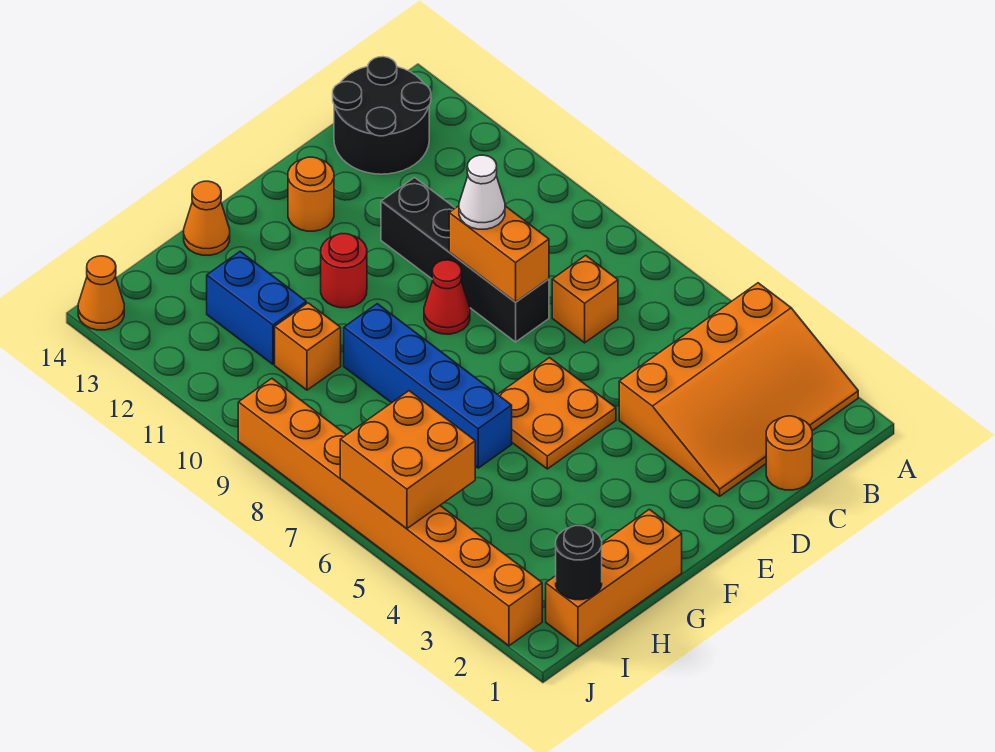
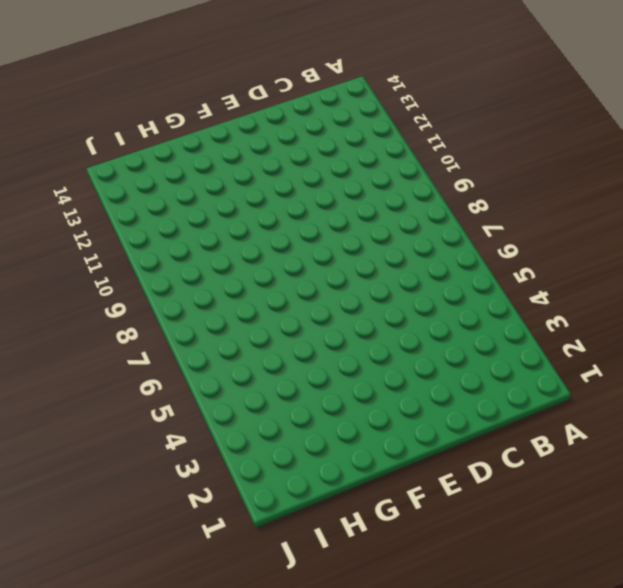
none -> orange 3x4 slope [619,283,858,496]
none -> black 2x2 round brick [333,57,431,174]
none -> orange 1x1 round brick [766,416,812,490]

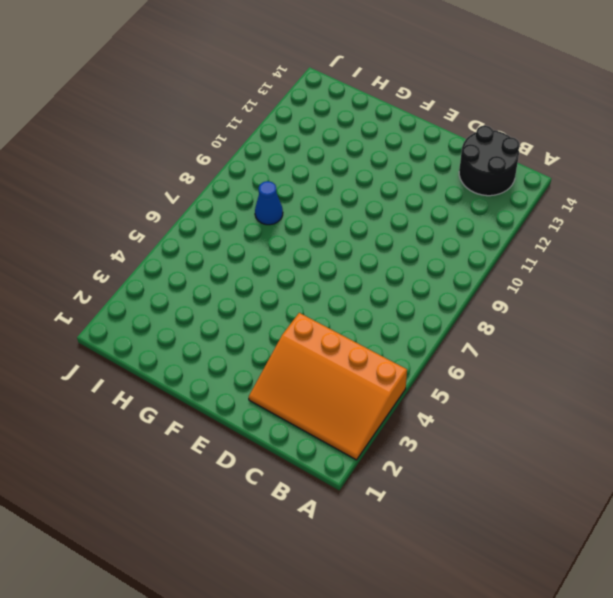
blue 1x1 cone [255,181,283,225] -> none
none -> orange 1x1 round brick [766,416,812,490]
none -> orange 1x1 brick [552,256,618,343]
none -> black 1x4 brick [381,178,549,342]

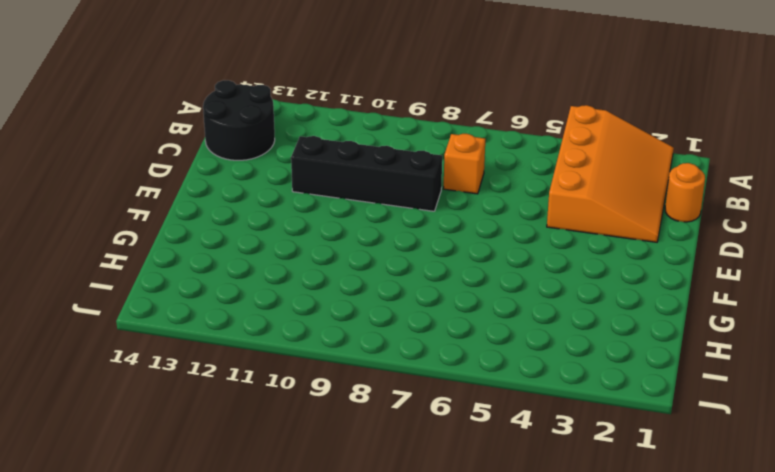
none -> orange 2x2 plate [498,358,616,469]
none -> red 1x1 cone [424,260,470,334]
none -> orange 1x1 round brick [288,157,334,231]

